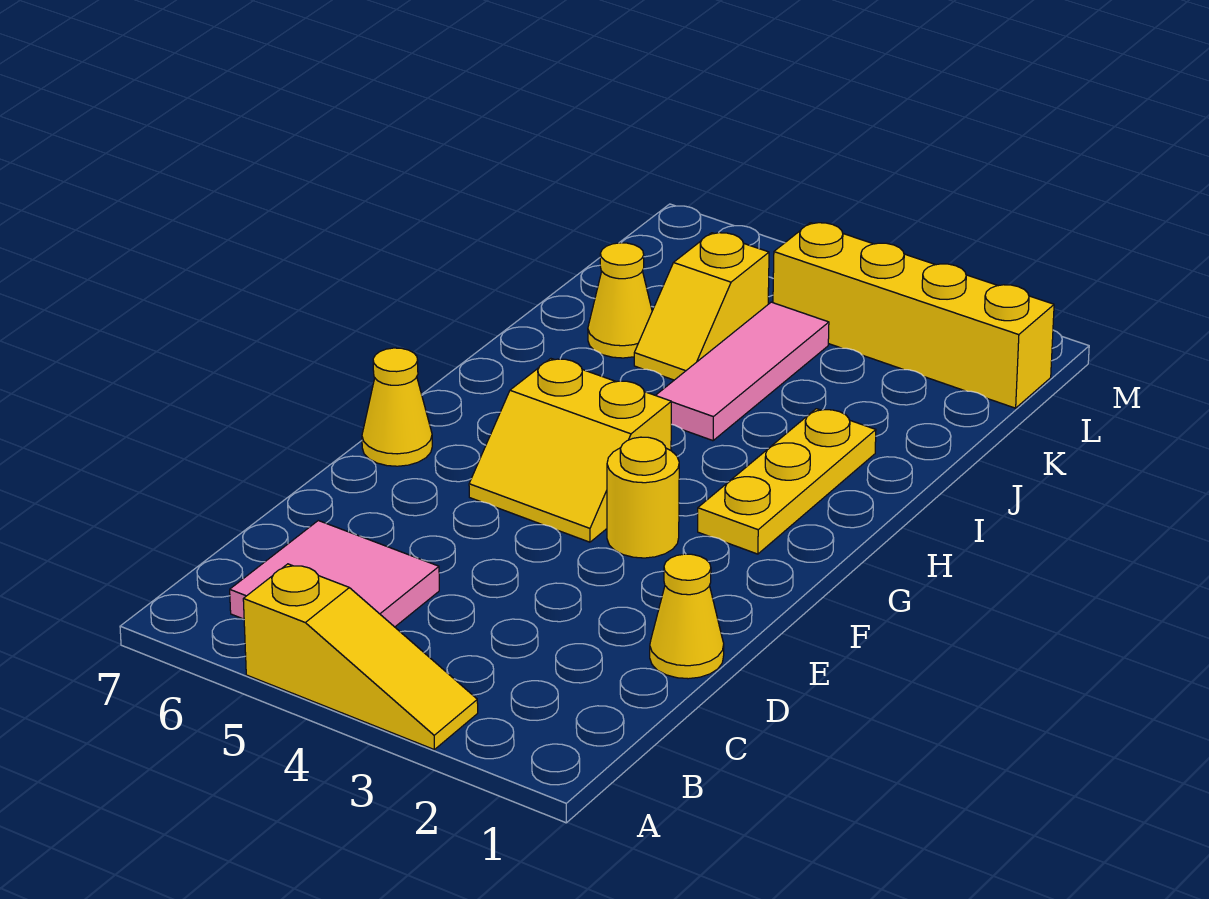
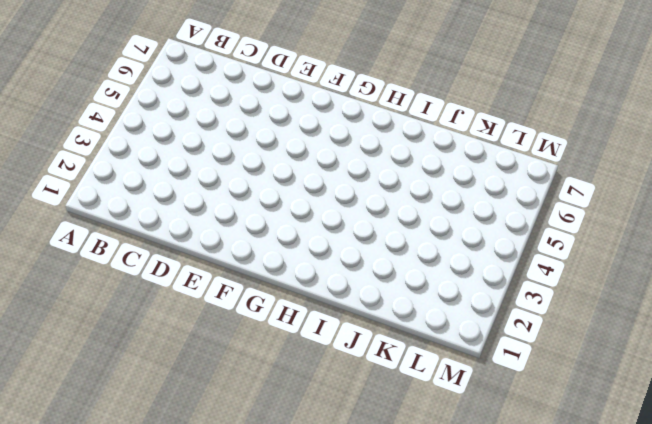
none -> yellow 1x3 slope [243,564,478,749]
none -> pink 2x2 tile [230,521,439,627]

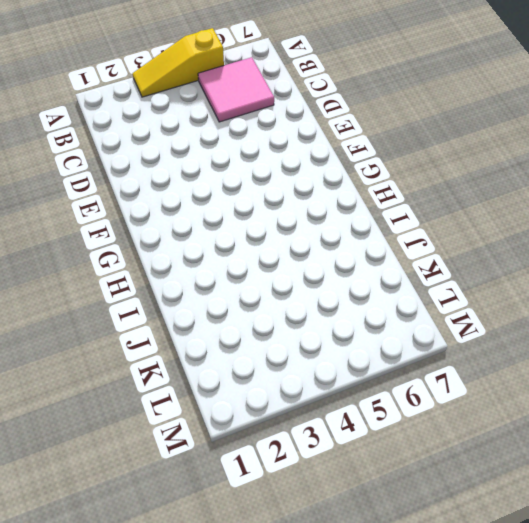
none -> yellow 1x1 cone [650,554,724,679]
none -> yellow 1x1 round brick [607,437,679,558]

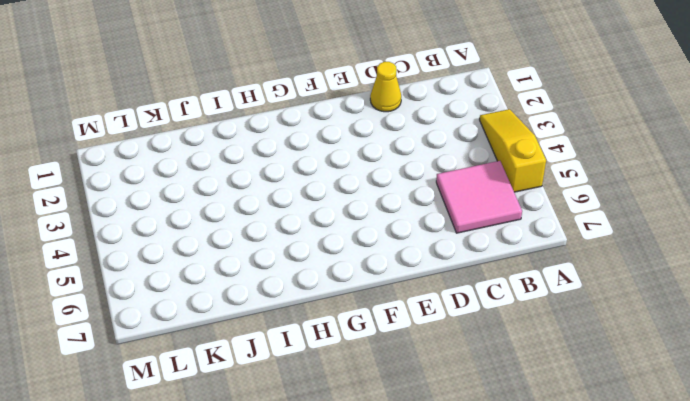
none -> yellow 1x1 round brick [607,437,679,558]
none -> yellow 2x2 slope [469,359,671,542]

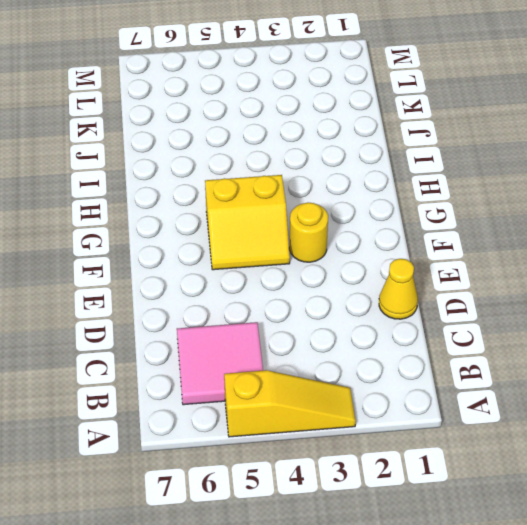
none -> yellow 1x1 cone [362,348,432,466]
none -> yellow 1x3 plate [698,409,876,554]

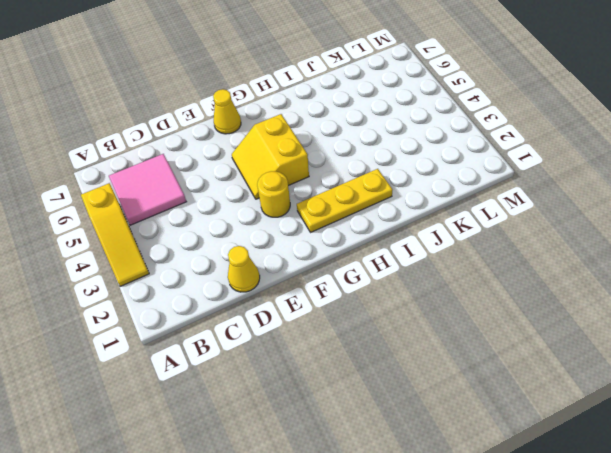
none -> pink 1x3 tile [656,302,829,441]
none -> yellow 1x2 slope [634,233,769,380]

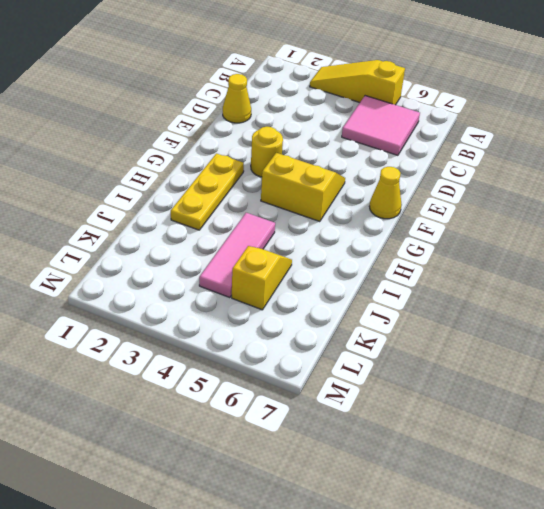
none -> yellow 1x1 cone [588,243,652,358]
none -> yellow 1x4 brick [773,223,1054,408]

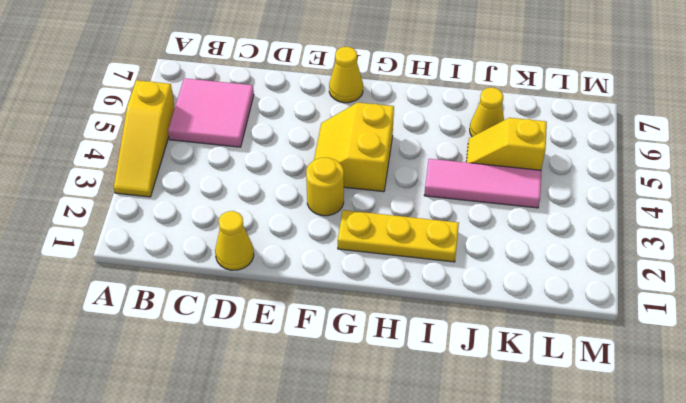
none -> yellow 1x4 brick [773,223,1054,408]

